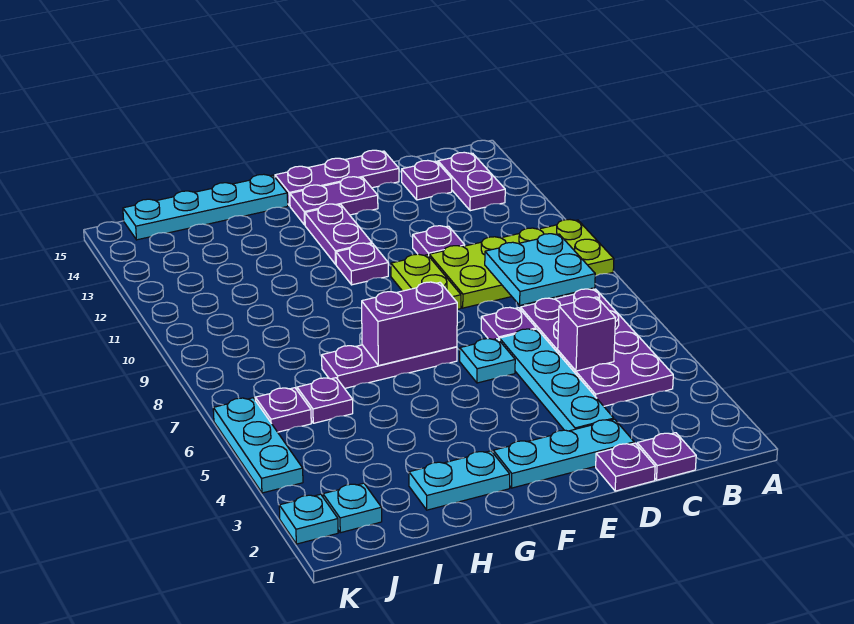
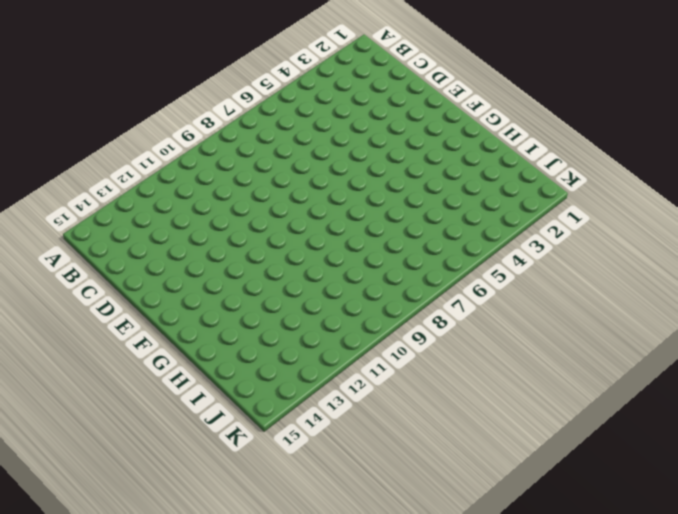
none -> lime 2x4 plate [429,220,614,308]
none -> purple 2x4 plate [520,289,673,406]
none -> purple 1x2 plate [438,152,505,211]

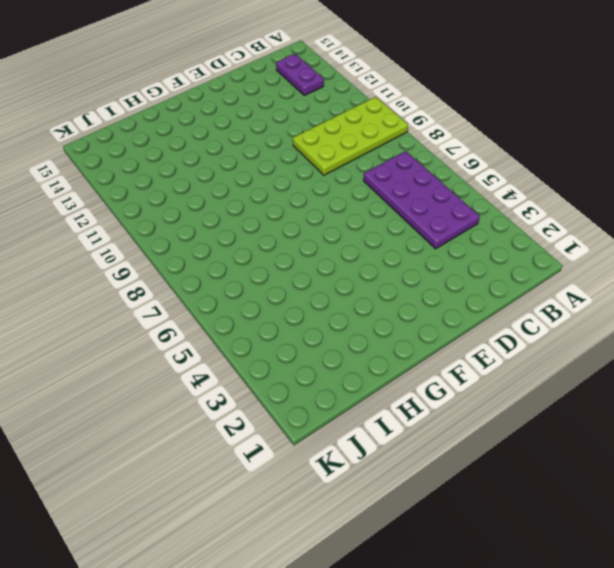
none -> purple 1x1 plate [637,433,696,480]
none -> purple 1x1 plate [402,160,452,200]
none -> purple 1x1 plate [596,443,655,491]

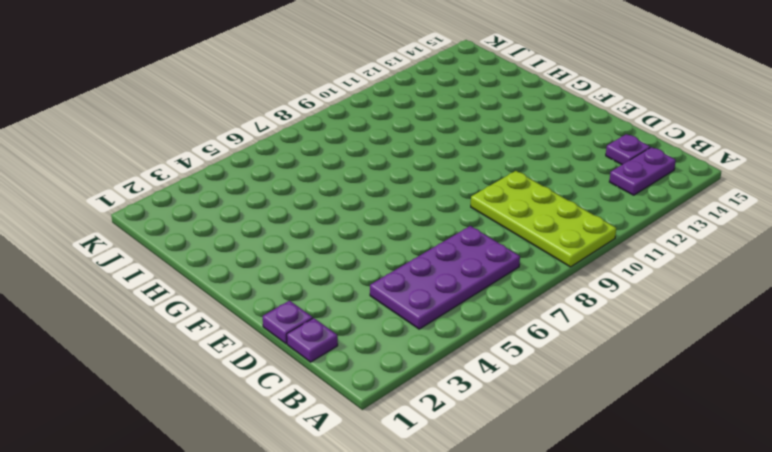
none -> cyan 1x3 plate [493,419,634,488]
none -> cyan 1x4 plate [500,329,614,431]
none -> purple 1x1 plate [481,307,536,341]

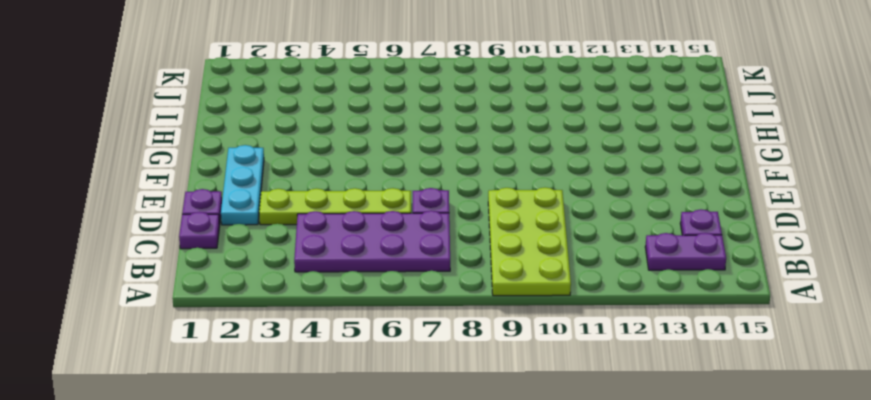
lime 1x4 plate [259,188,411,225] -> cyan 1x4 plate [500,329,614,431]
none -> purple 1x1 plate [413,226,465,256]
none -> purple 1x3 plate [275,150,399,206]
none -> cyan 1x1 plate [460,339,515,383]

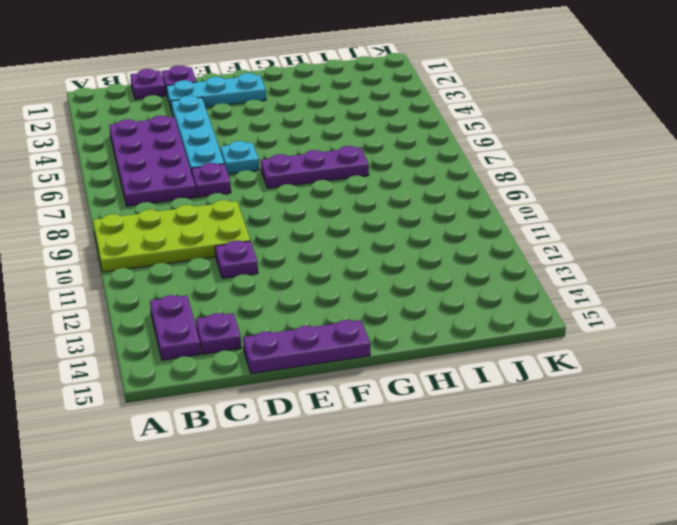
none -> lime 1x2 plate [391,254,461,309]
none -> purple 1x2 plate [290,177,378,225]
none -> purple 1x1 plate [336,243,388,285]

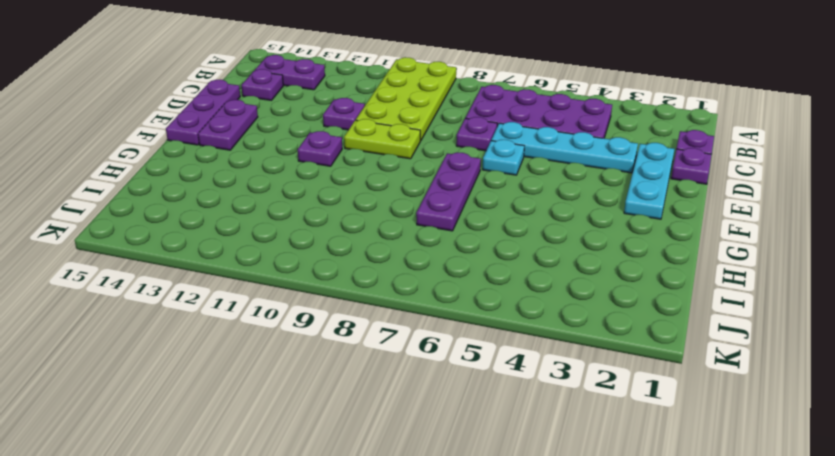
none -> purple 1x2 plate [305,204,372,264]
none -> cyan 1x2 plate [409,451,510,510]
none -> cyan 1x4 plate [123,174,288,240]

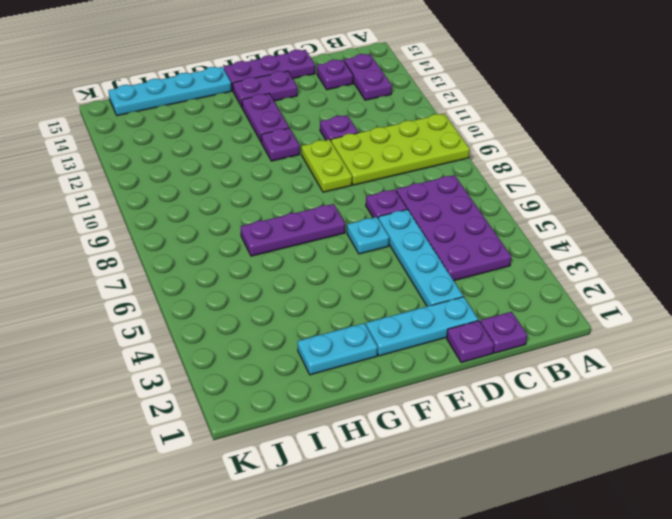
none -> purple 1x1 plate [297,378,353,423]
none -> cyan 1x1 plate [323,483,382,533]
none -> purple 1x1 plate [255,388,311,432]

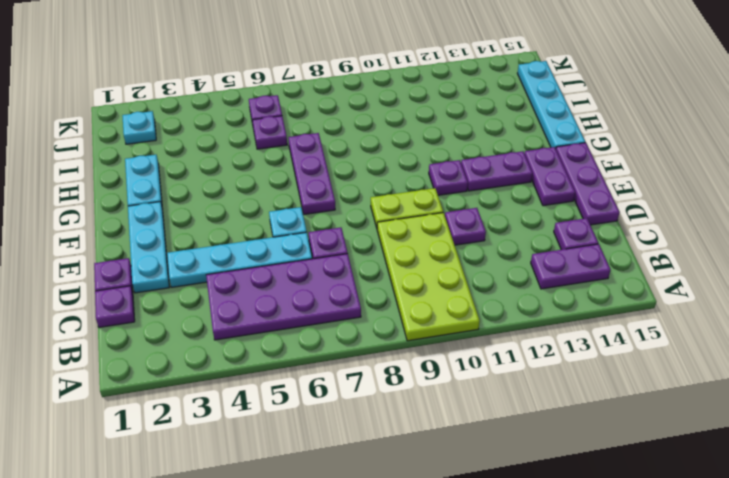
none -> cyan 1x1 plate [279,494,338,544]
none -> cyan 1x3 plate [213,398,303,493]
none -> cyan 2x2 plate [485,234,595,305]

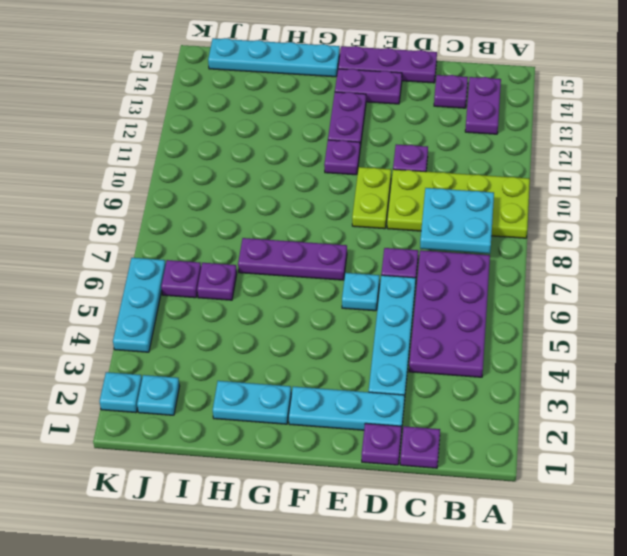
none -> purple 1x1 brick [558,297,615,371]
none -> purple 1x2 brick [362,282,457,366]

